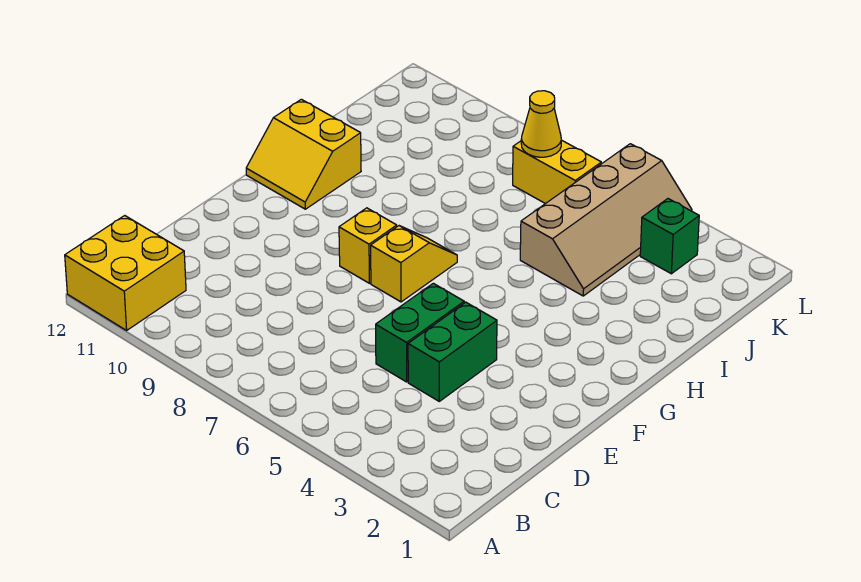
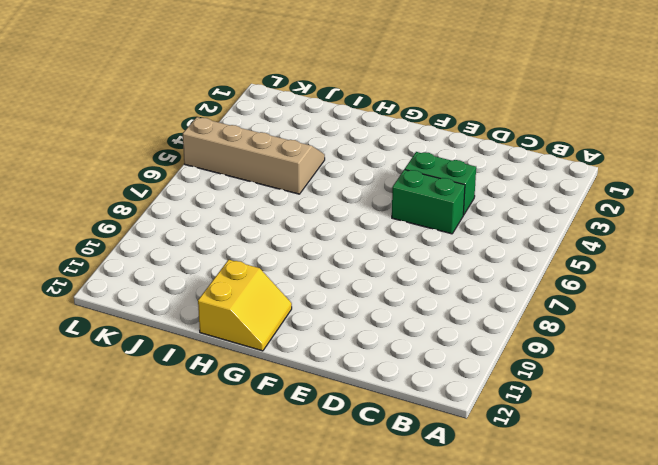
none -> yellow 2x2 brick [65,216,186,330]
none -> yellow 1x2 slope [371,226,457,302]

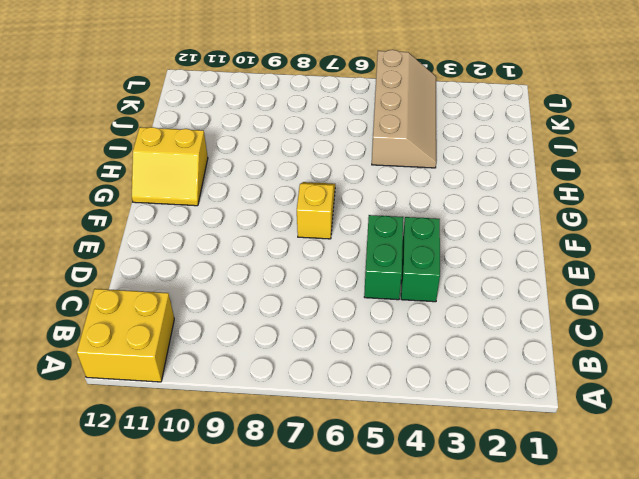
none -> yellow 1x1 brick [339,208,397,283]
none -> green 1x1 brick [640,199,699,274]

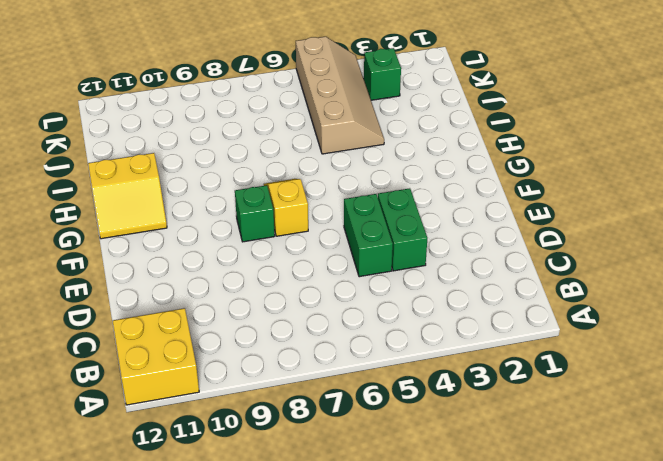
green 1x1 brick [235,185,275,242] -> yellow 1x1 brick [339,208,397,283]
none -> yellow 1x2 brick [513,140,601,204]
none -> yellow 1x1 cone [521,91,561,157]

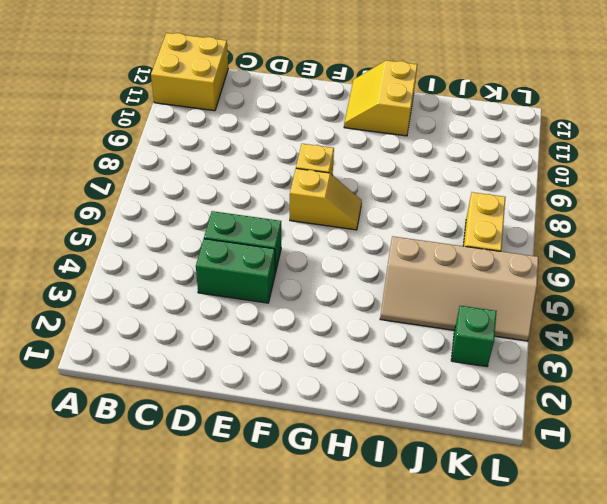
none -> yellow 1x1 cone [521,91,561,157]

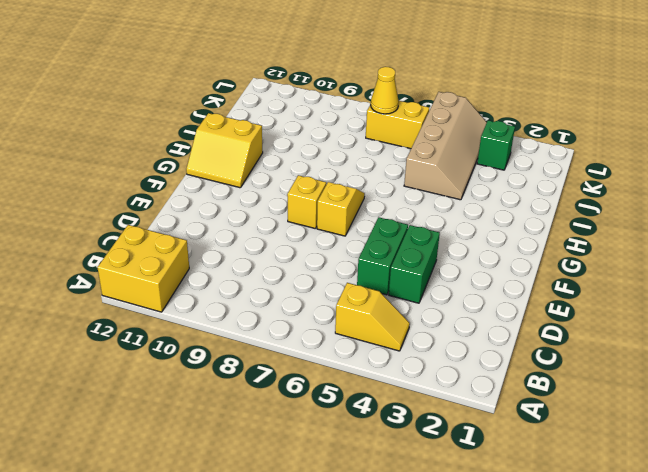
yellow 1x2 slope [335,283,410,351] -> none

